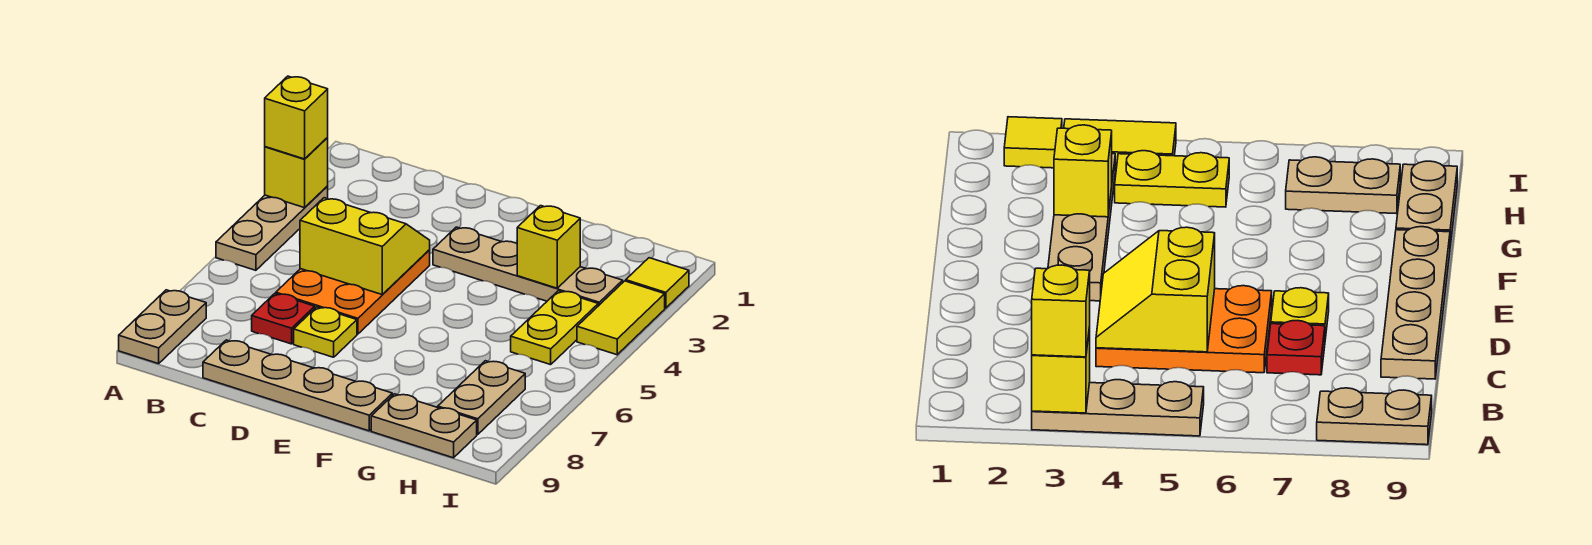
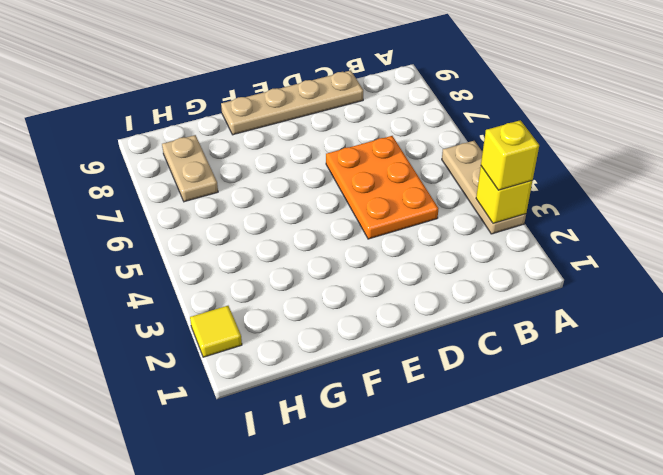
none -> tan 1x2 plate [119,290,206,364]
none -> red 1x1 plate [252,294,315,344]
none -> yellow 1x1 plate [294,307,357,357]

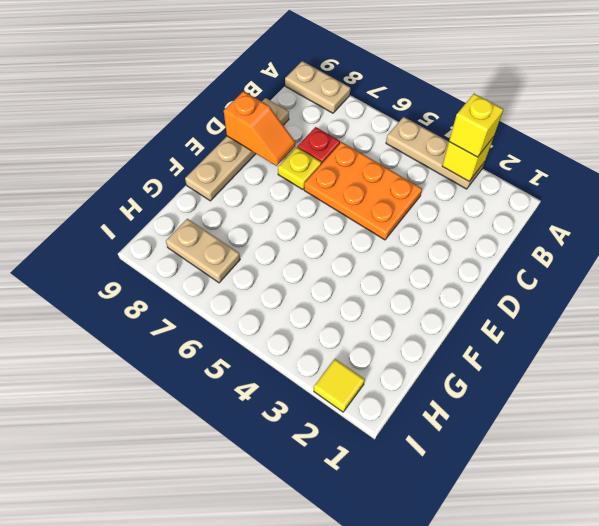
orange 1x2 slope [224,91,295,166] -> none
none -> tan 1x4 plate [433,227,623,306]
none -> tan 1x2 plate [371,394,477,458]
none -> yellow 1x2 plate [511,291,598,365]

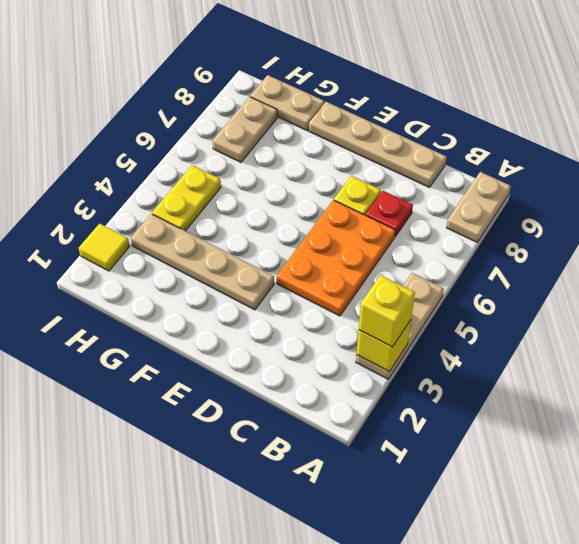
none -> yellow 1x2 tile [577,281,665,355]
none -> yellow 2x2 slope [300,198,430,295]
none -> yellow 1x1 brick [517,206,580,288]

